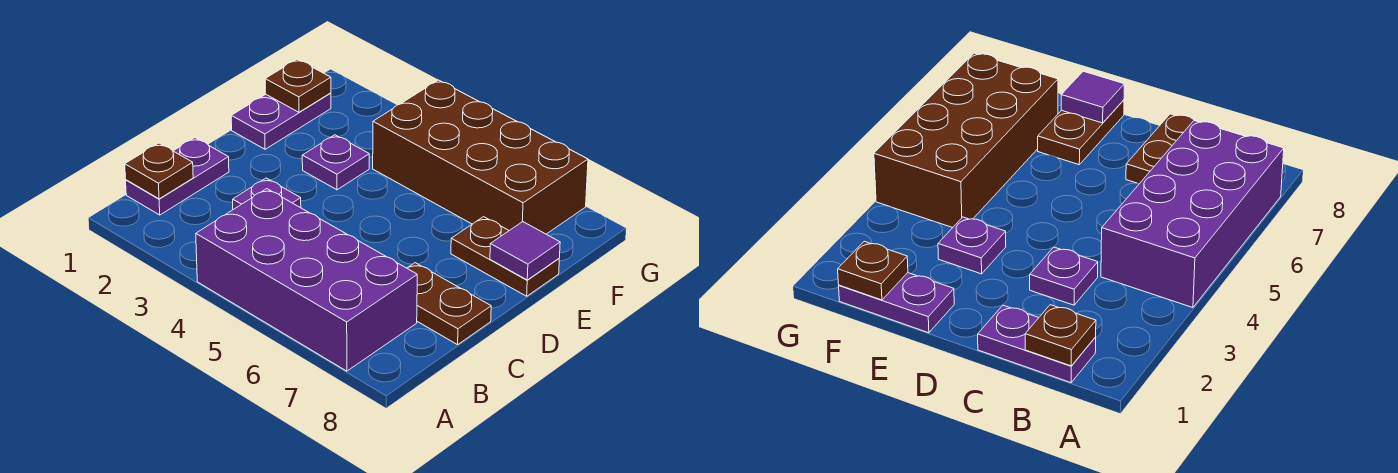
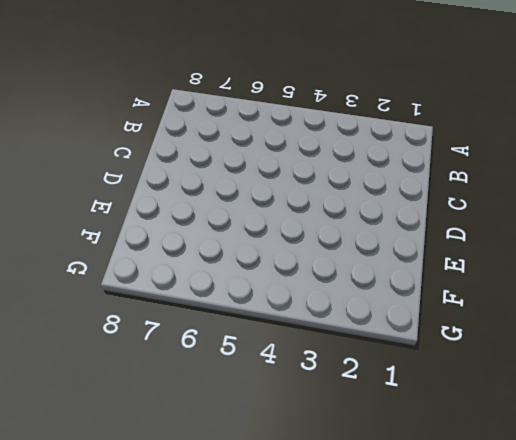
none -> purple 2x4 brick [196,189,417,371]
none -> purple 1x2 plate [126,138,229,215]

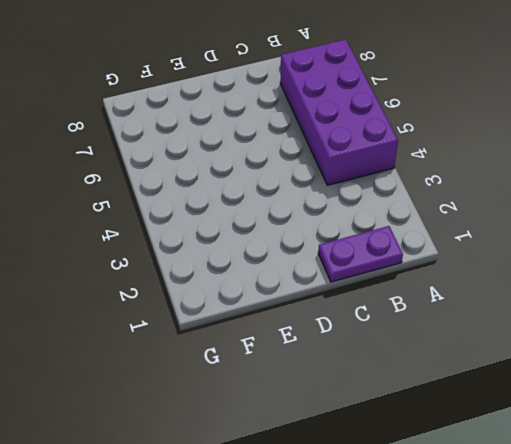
none -> purple 1x1 plate [233,178,301,210]
none -> brown 1x2 plate [407,263,491,345]

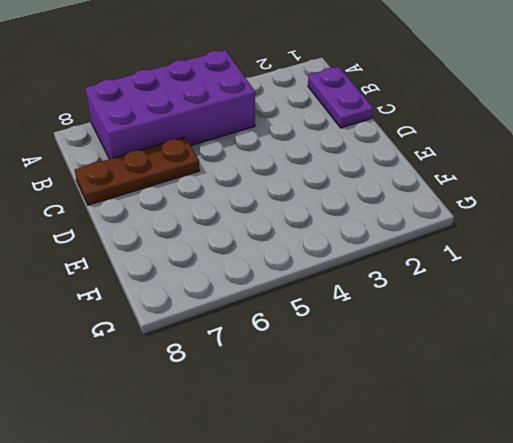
brown 1x3 plate [75,137,200,205] -> brown 1x2 plate [407,263,491,345]
none -> purple 1x1 plate [233,178,301,210]
none -> purple 1x2 plate [231,93,331,149]

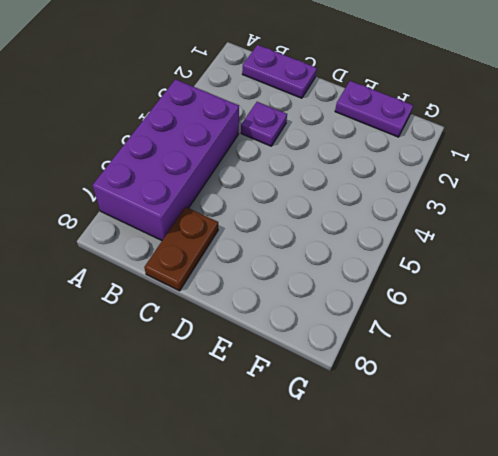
none -> purple 1x1 plate [302,135,369,190]
none -> brown 1x2 plate [451,217,559,296]

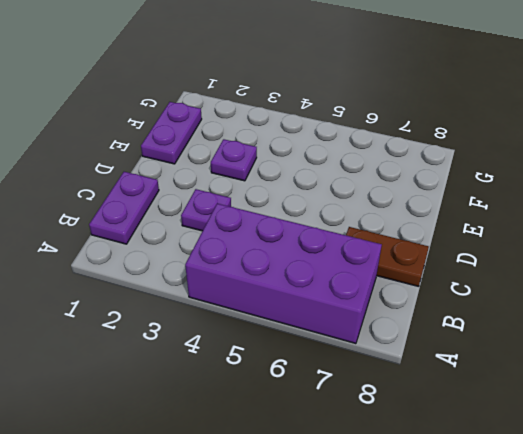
none -> brown 1x2 plate [451,217,559,296]
none -> brown 2x4 brick [373,80,588,234]

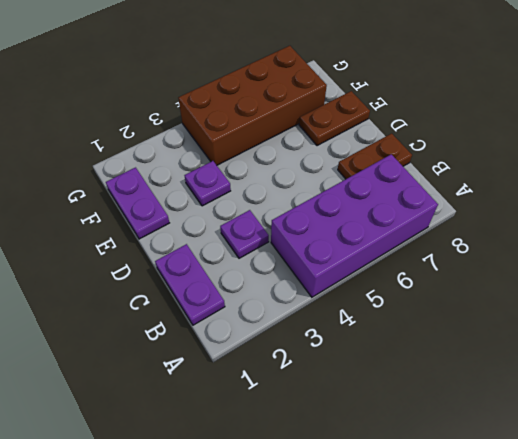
none -> brown 1x1 plate [125,143,193,199]
none -> purple 1x1 tile [490,222,560,280]

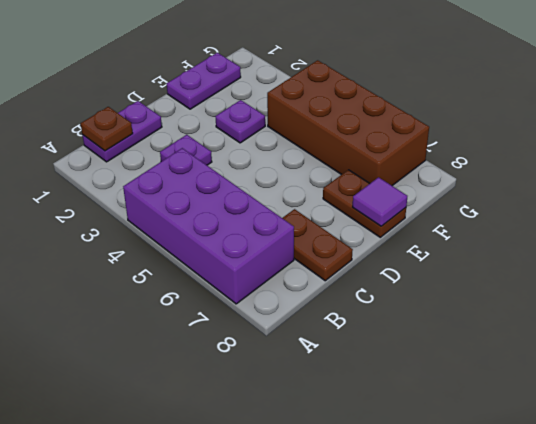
none -> brown 1x1 plate [265,59,331,112]

